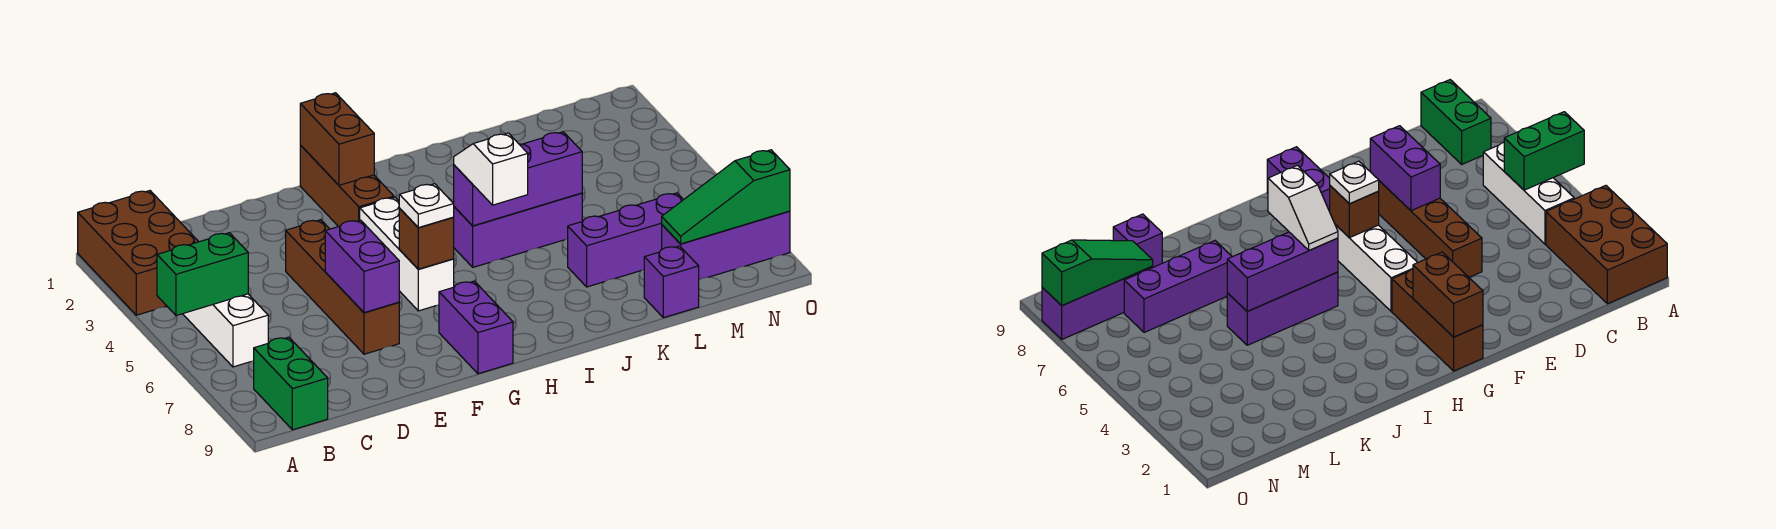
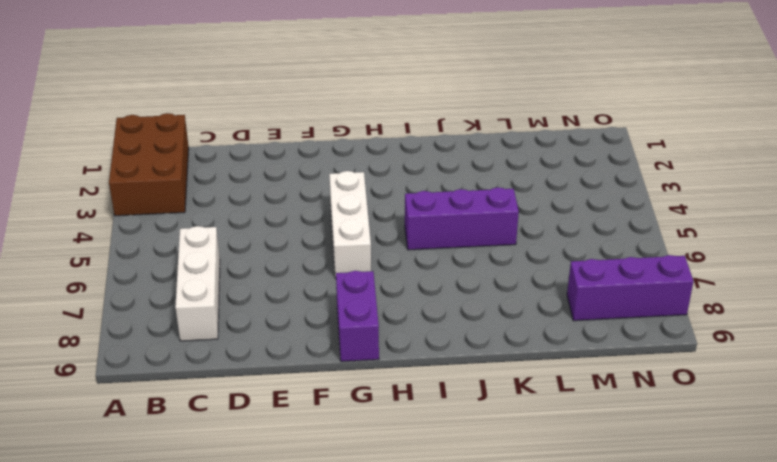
white 1x3 brick [175,226,220,341] -> white 1x3 brick moved to [183,294,268,367]
none -> green 1x2 brick [254,337,328,430]
none -> brown 1x4 brick [286,220,399,354]
none -> brown 1x3 brick [300,145,394,227]

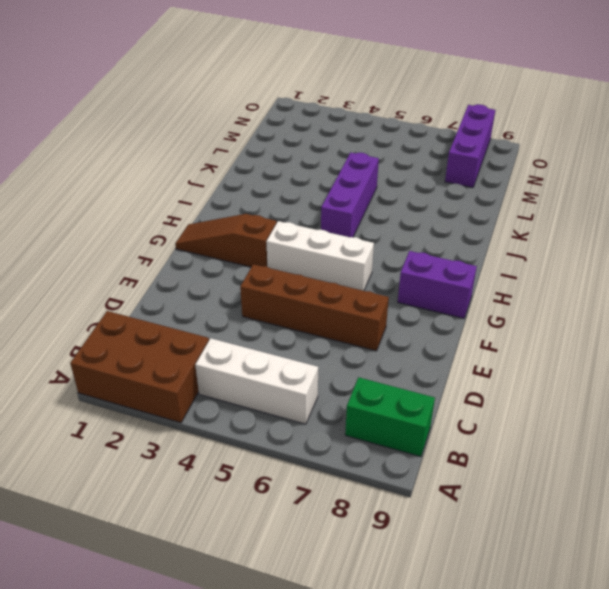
brown 1x3 slope [175,214,277,267] -> brown 1x3 brick [300,145,394,227]
none -> purple 1x3 brick [568,193,683,287]
none -> purple 1x1 brick [644,246,699,318]
none -> green 1x2 brick [157,233,248,316]

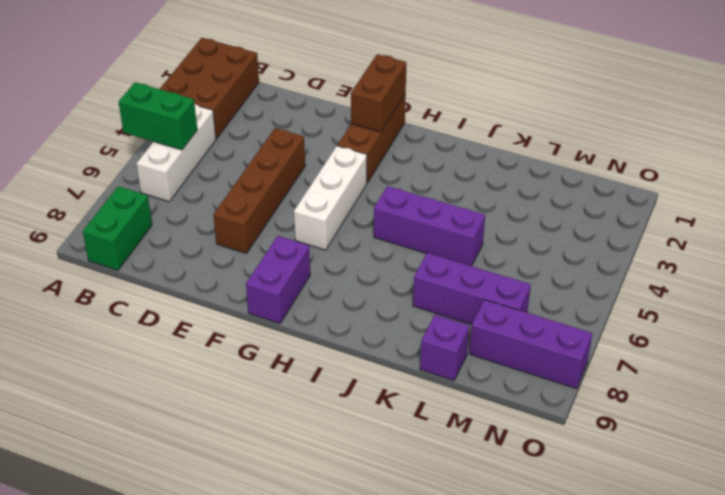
none -> purple 1x2 brick [325,220,399,313]
none -> brown 1x1 brick [399,208,454,269]
none -> purple 1x3 brick [454,132,582,226]

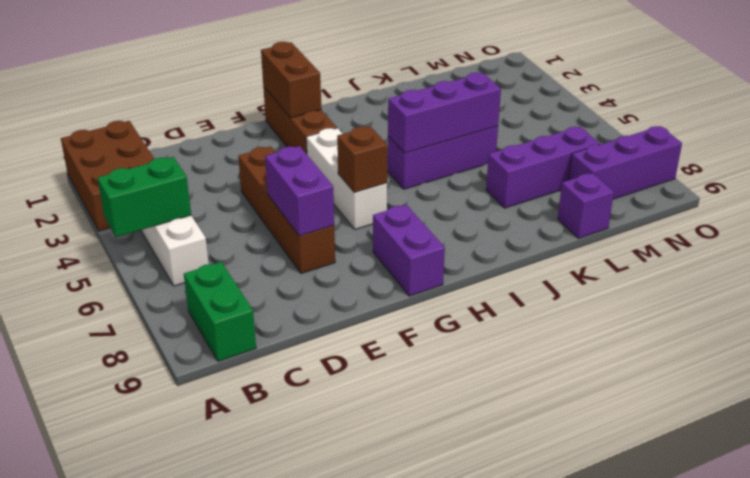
none -> green 1x3 slope [662,150,790,244]
none -> white 1x1 plate [399,184,454,228]
none -> white 1x2 slope [454,133,528,205]

